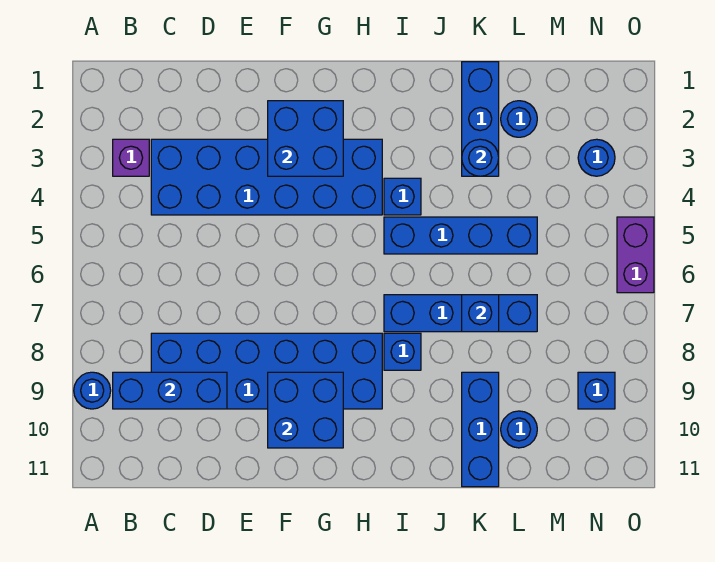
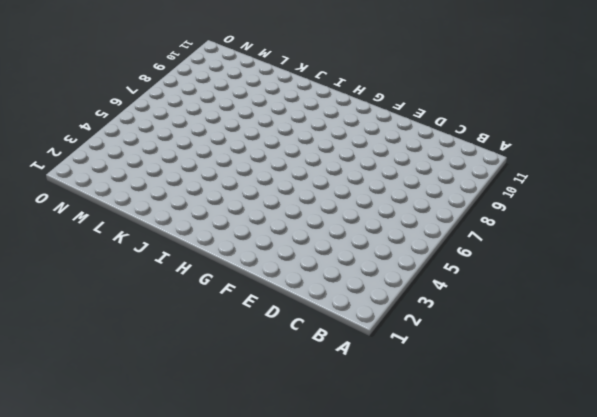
none -> blue 1x1 round brick [74,372,111,409]
none -> purple 1x1 brick [113,139,149,176]
none -> blue 2x6 brick [151,139,382,215]

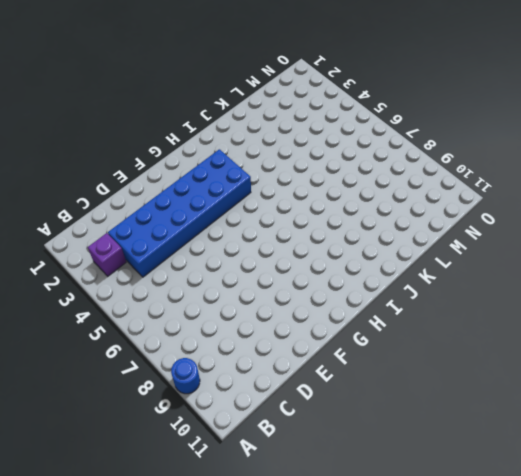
none -> blue 2x6 brick [151,333,382,409]
none -> blue 1x1 brick [384,178,421,215]
none -> blue 1x4 brick [384,217,537,254]

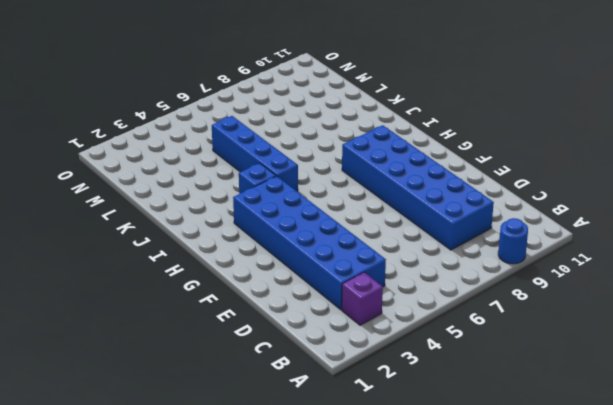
none -> blue 1x4 brick [384,295,537,332]
none -> blue 1x1 brick [384,333,421,370]
none -> blue 1x3 brick [462,62,499,176]

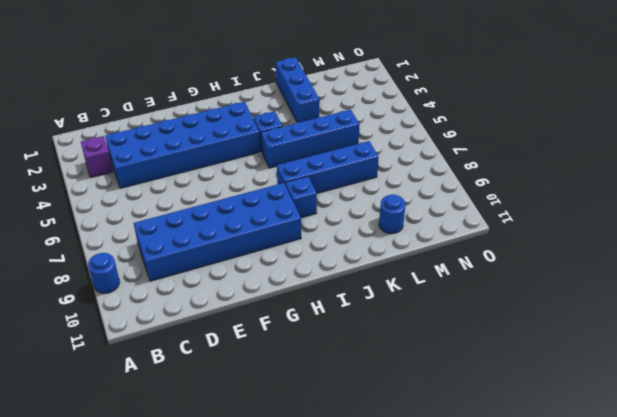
none -> blue 1x3 brick [462,372,499,487]
none -> blue 1x1 round brick [501,101,537,137]
none -> blue 1x1 round brick [578,139,615,176]

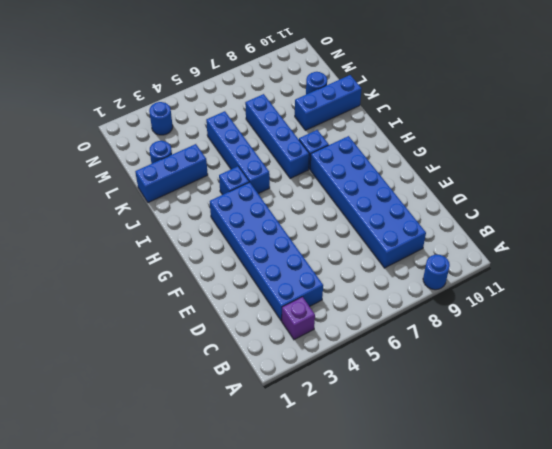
none -> blue 1x1 brick [578,372,615,409]
none -> purple 1x2 brick [617,217,654,293]
none -> blue 1x3 brick [113,372,227,409]

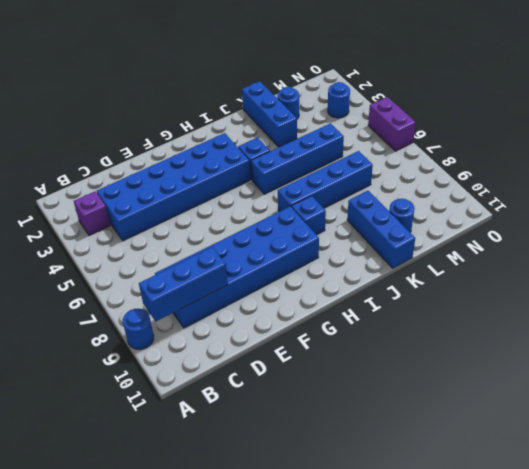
none -> blue 1x1 brick [578,372,615,409]
none -> blue 2x2 brick [268,101,343,176]
none -> blue 2x2 brick [268,372,343,448]

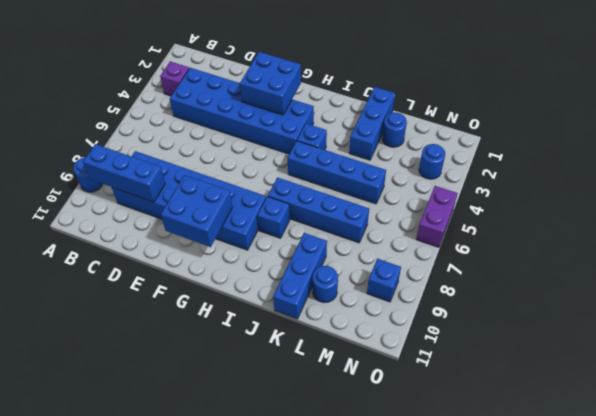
none -> blue 1x1 round brick [462,139,499,176]
none -> blue 1x1 brick [462,295,499,332]

